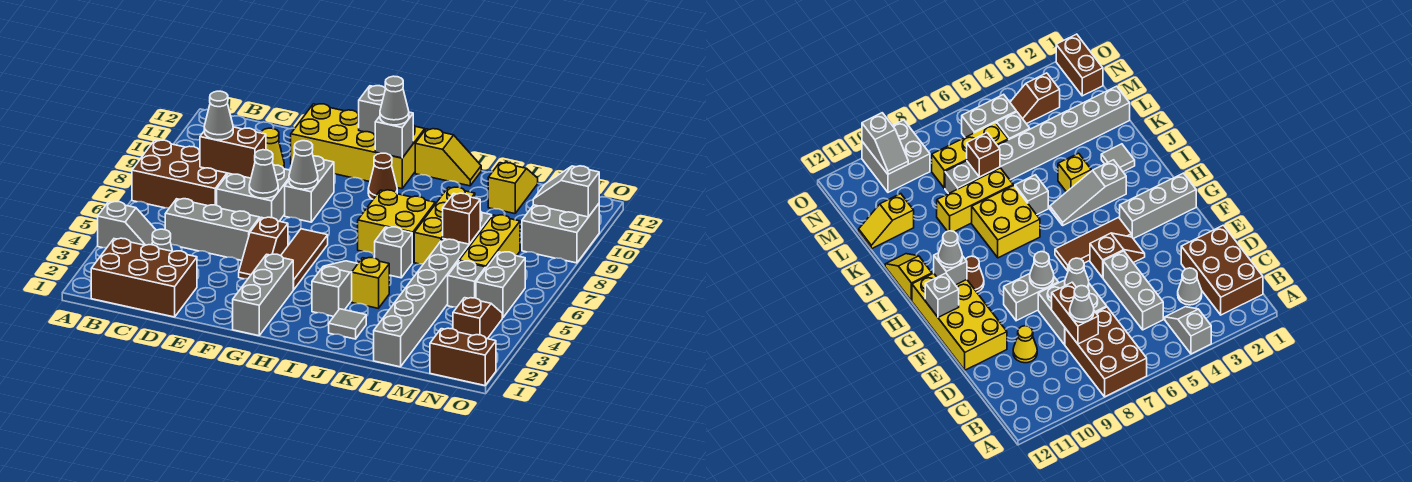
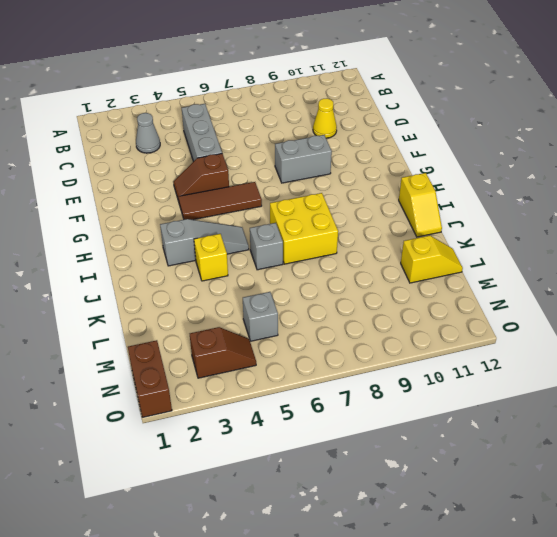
none -> grey 1x2 slope [98,202,156,248]
none -> brown 2x3 brick [132,140,228,208]
none -> brown 2x3 brick [91,238,197,317]
none -> grey 2x2 brick [217,165,290,221]

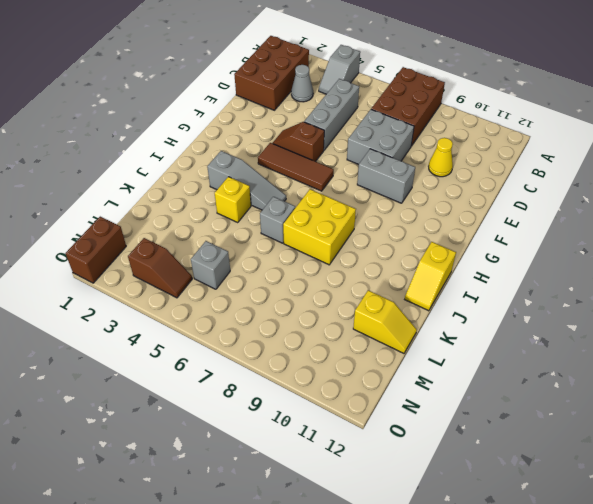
none -> yellow 2x4 brick [291,104,425,189]
none -> grey 1x3 brick [233,254,293,336]
none -> brown 1x1 cone [368,153,397,199]
none -> grey 1x1 tile [329,309,366,339]

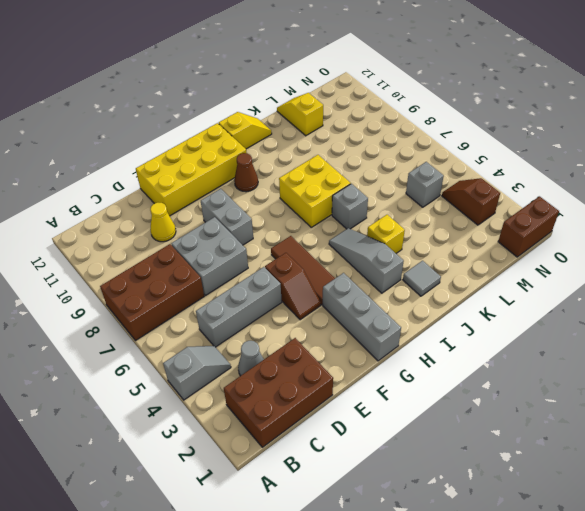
none -> yellow 1x3 brick [414,187,475,264]
none -> grey 1x8 brick [374,211,492,367]
none -> yellow 1x3 brick [459,215,520,268]
none -> grey 1x2 brick [476,252,525,318]

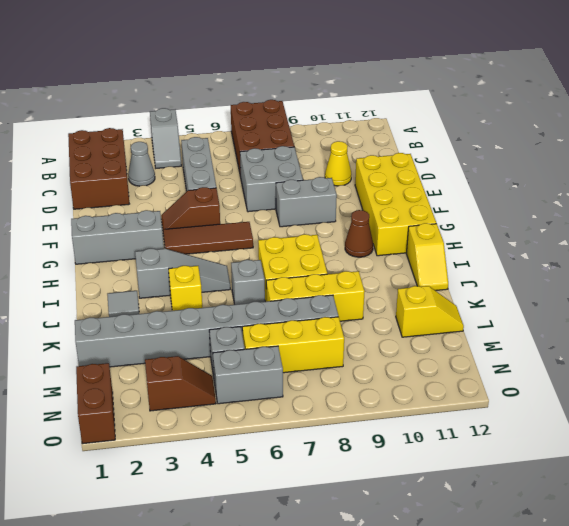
none -> grey 2x2 brick [522,204,599,263]
none -> brown 1x2 brick [200,127,266,178]
none -> grey 1x1 cone [249,150,278,198]
none -> grey 1x1 cone [289,141,318,189]

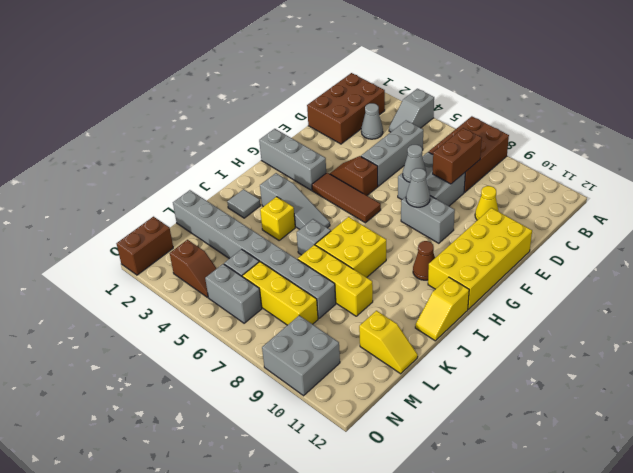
none -> grey 1x1 brick [359,86,386,134]
none -> grey 1x1 brick [375,112,413,158]
none -> brown 1x1 brick [443,193,480,244]
none -> grey 1x2 slope [533,166,599,217]

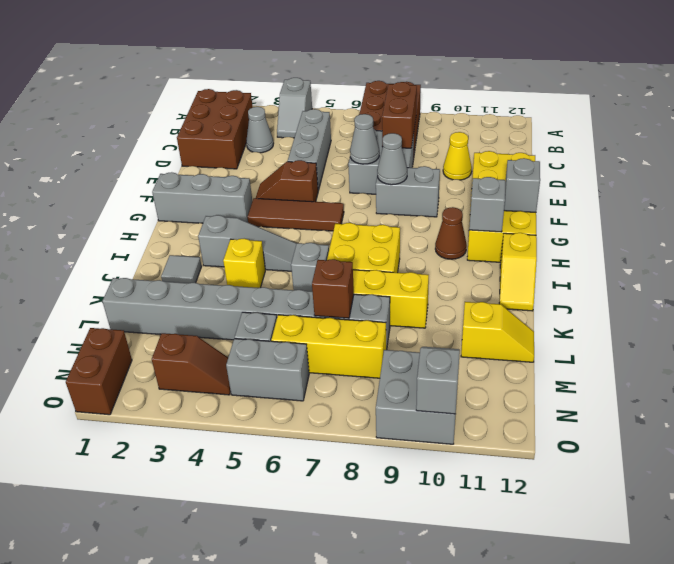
none -> grey 1x1 cone [204,91,233,140]
none -> grey 1x1 cone [380,76,409,125]

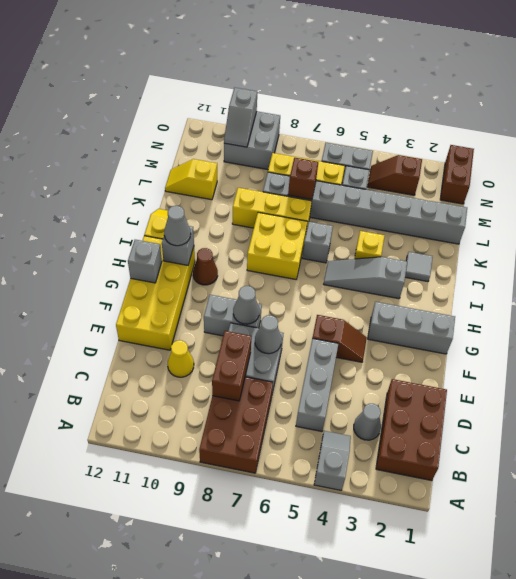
none -> brown 1x3 tile [281,229,328,290]
none -> grey 1x1 cone [204,91,233,140]

